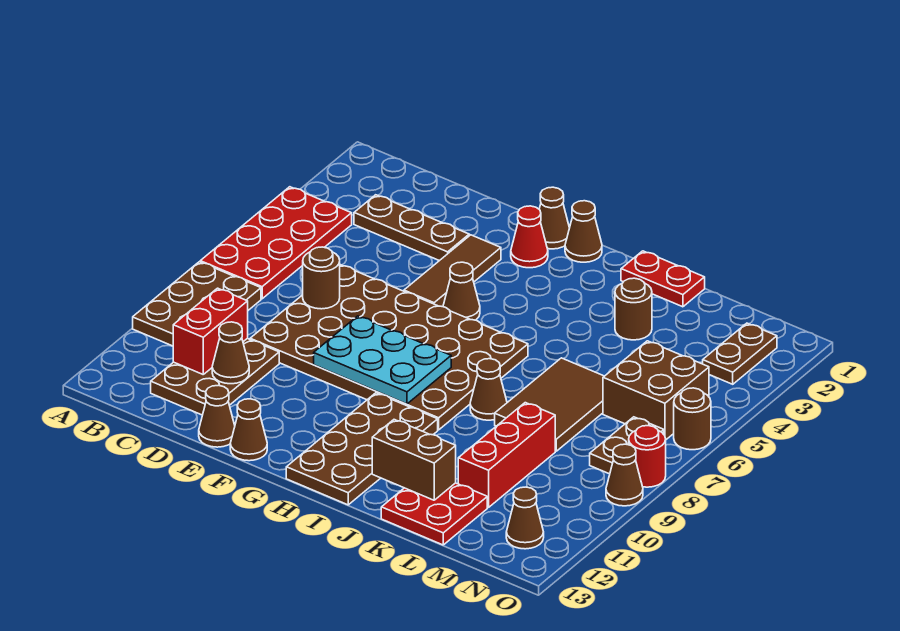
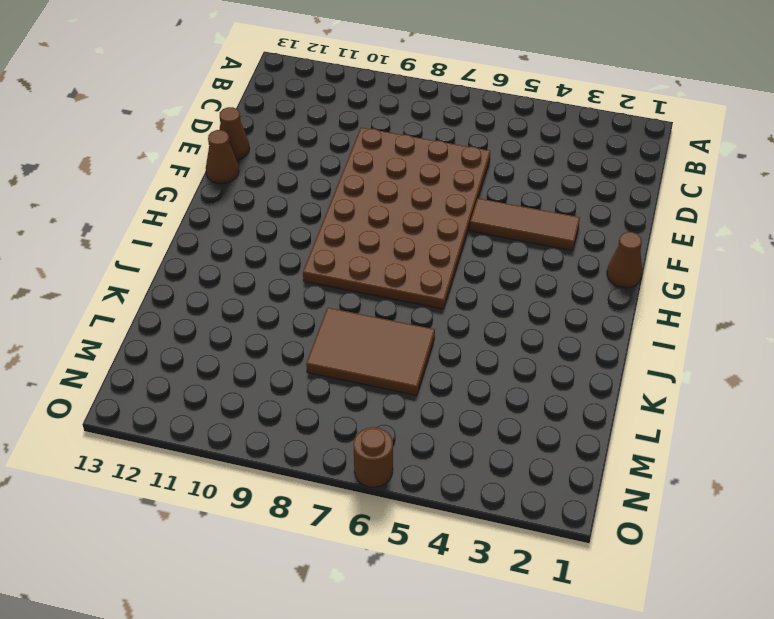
none -> red 2x4 plate [200,187,352,299]
none -> brown 2x3 plate [133,262,261,346]
none -> brown 1x3 plate [354,195,469,261]
none -> brown 2x3 plate [151,339,279,415]

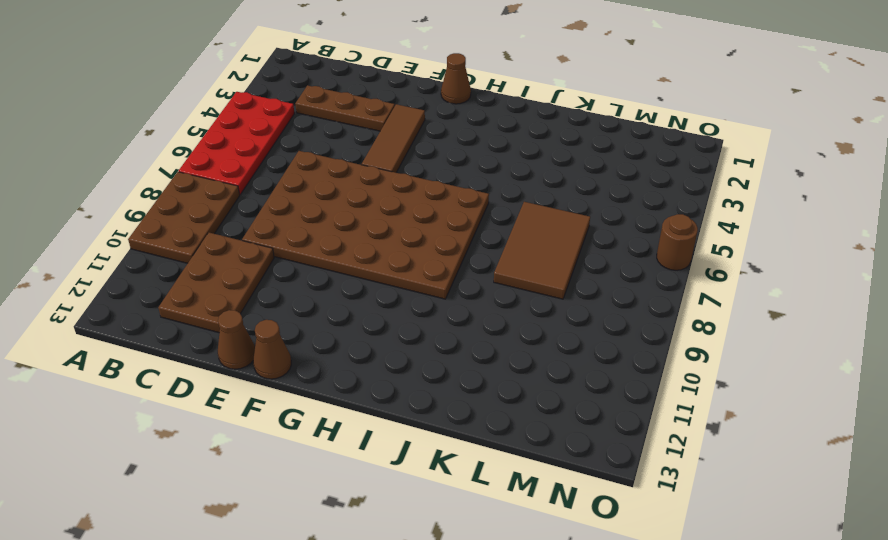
none -> red 1x1 cone [511,206,548,268]
none -> brown 1x1 cone [443,262,480,320]
none -> brown 1x1 cone [565,201,602,262]
none -> brown 2x4 plate [286,393,438,505]

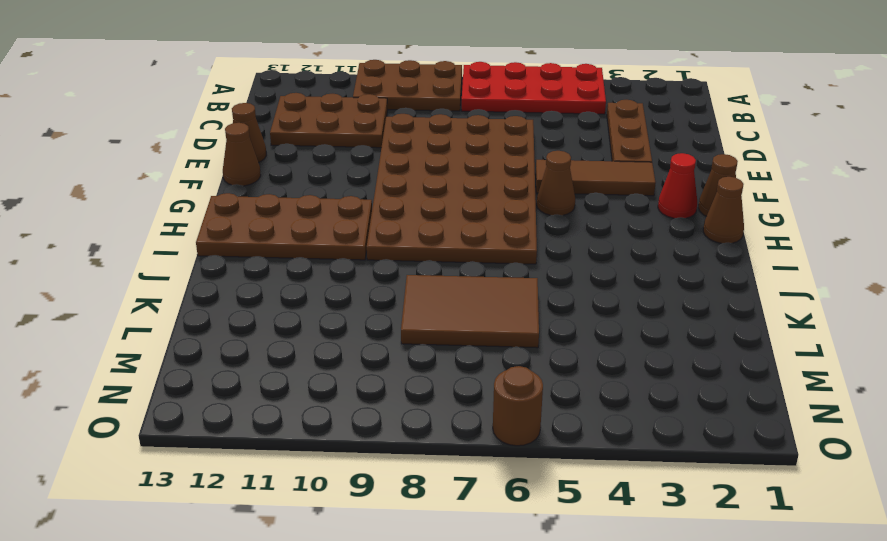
none -> red 1x2 plate [621,251,705,307]
none -> brown 1x1 cone [470,359,507,420]
none -> brown 1x1 round brick [615,278,652,340]
none -> red 2x2 plate [381,483,487,545]

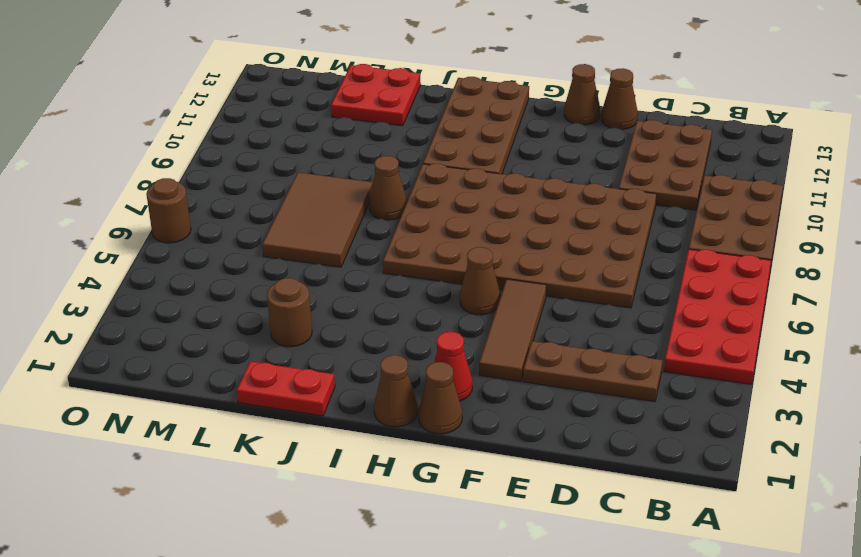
none -> red 1x3 brick [458,403,555,508]
none -> brown 2x2 brick [603,341,709,439]
none -> brown 1x2 plate [703,323,777,384]
none -> brown 1x2 plate [590,417,664,474]

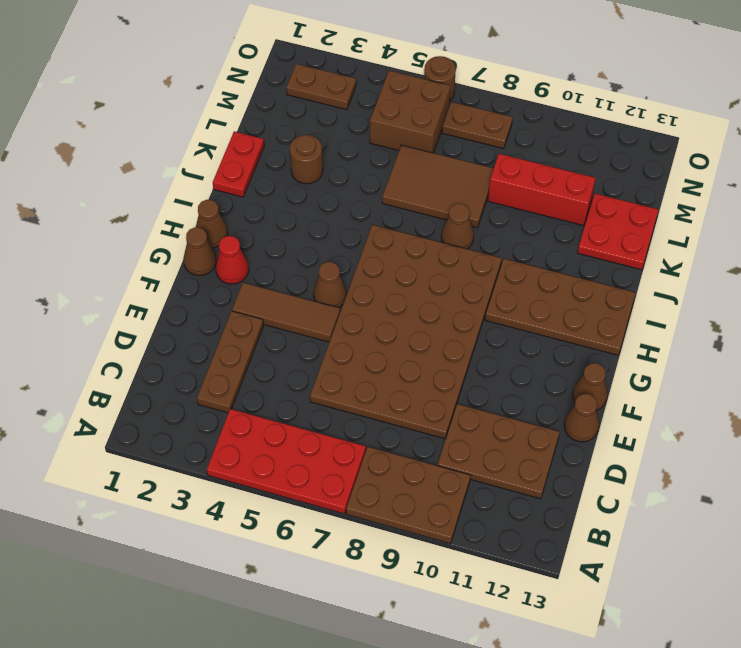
none -> brown 1x1 cone [506,487,544,549]
none -> red 1x1 round brick [629,426,666,487]
none -> brown 1x1 cone [606,444,643,506]
none -> red 1x2 brick [173,288,248,374]

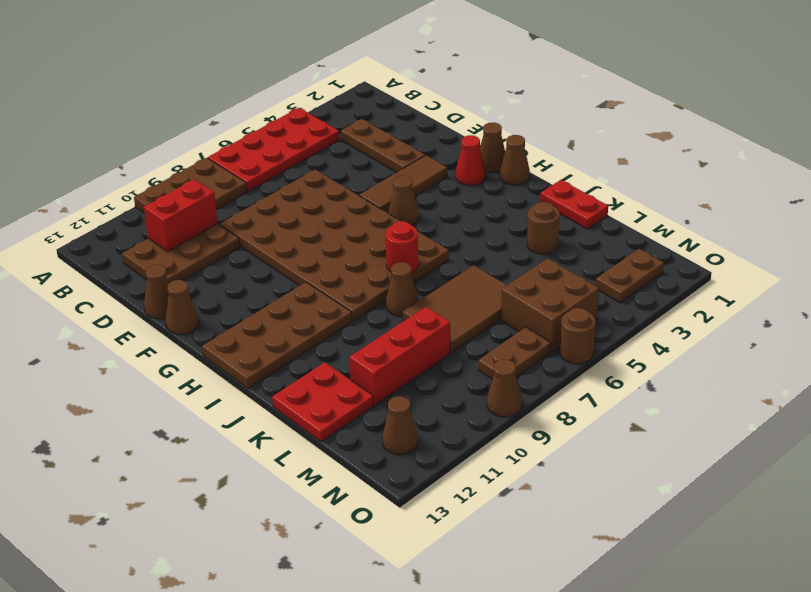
red 1x1 round brick [385,221,418,273] -> red 1x1 round brick moved to [629,426,666,487]
none -> brown 1x1 round brick [303,247,340,309]
none -> brown 1x1 cone [212,322,249,384]
none -> cyan 2x3 plate [314,316,451,404]
none -> brown 1x2 brick [372,420,456,500]

